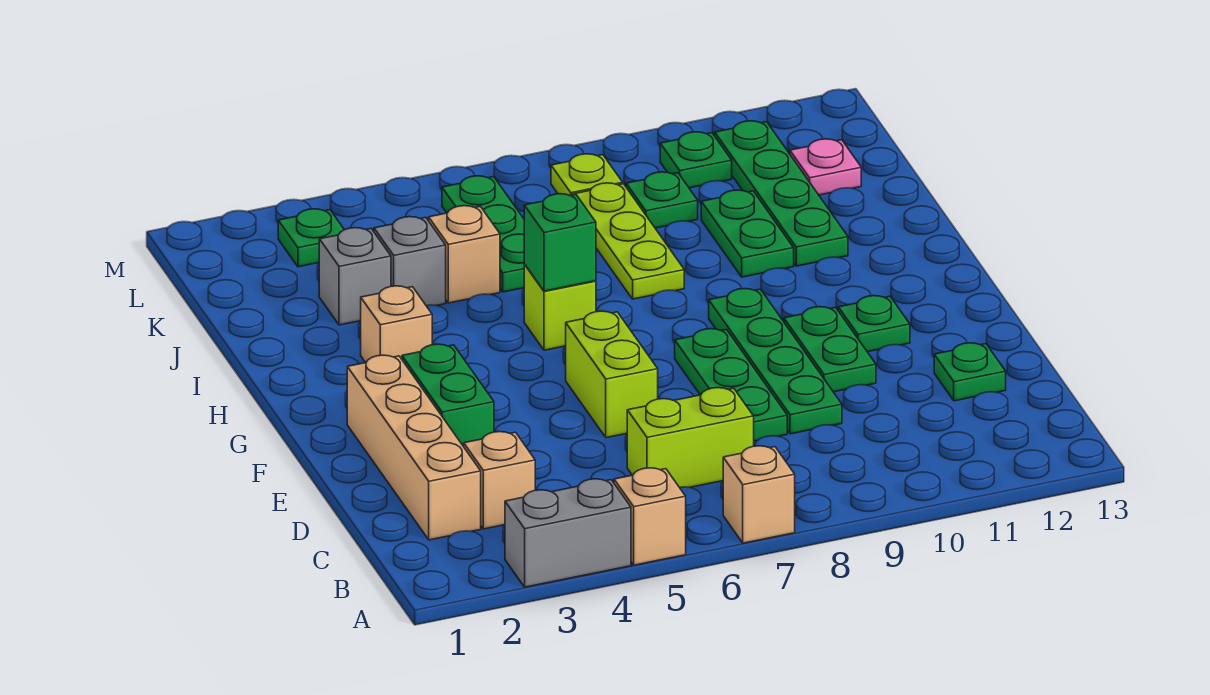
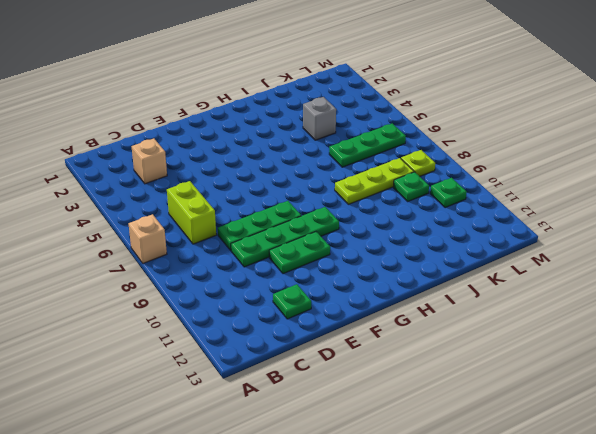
none -> grey 1x2 brick [505,479,631,587]
none -> tan 1x1 brick [614,468,686,565]
none -> tan 1x4 brick [347,355,481,540]

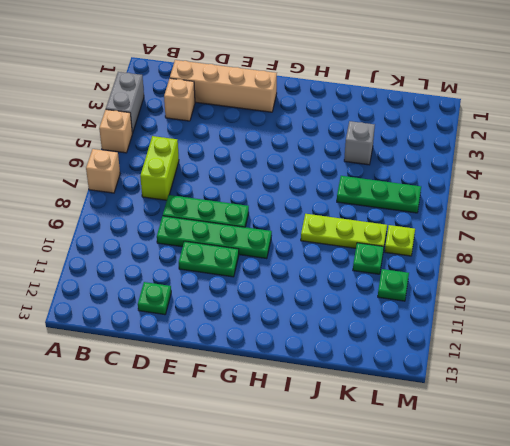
none -> green 1x2 brick [402,344,494,447]
none -> lime 1x2 brick [566,311,658,438]
none -> green 1x1 plate [838,296,910,352]

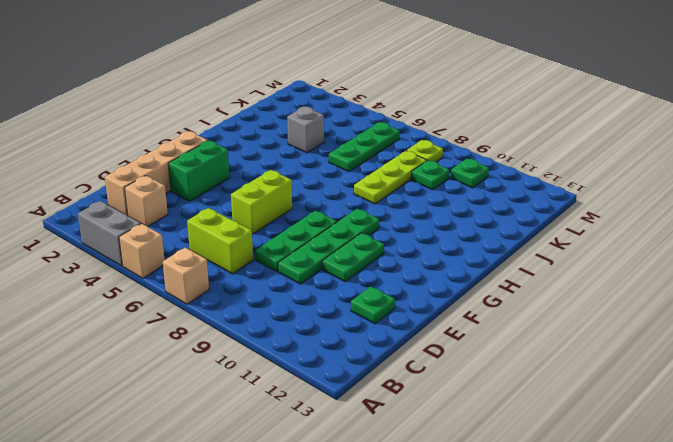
none -> green 1x1 plate [838,296,910,352]
none -> tan 1x1 brick [361,286,432,363]
none -> lime 1x1 brick [524,264,596,350]

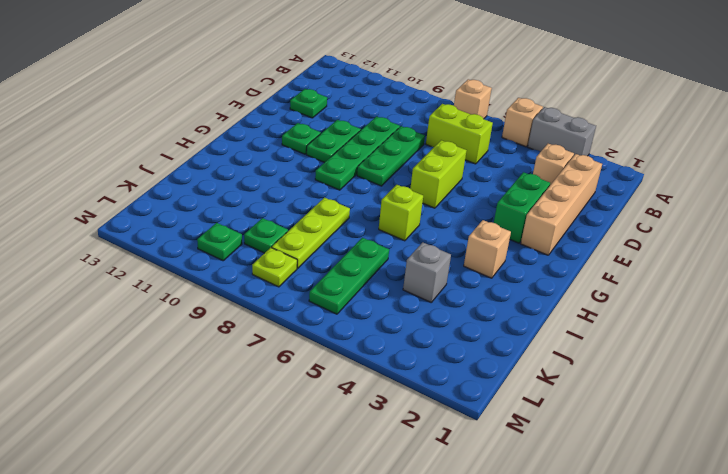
none -> green 1x2 plate [701,190,794,277]
none -> green 1x4 plate [715,121,848,266]
none -> grey 1x1 brick [319,228,391,325]

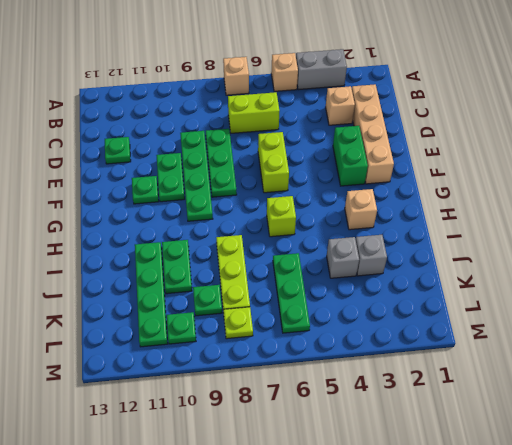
none -> tan 1x1 brick [429,206,500,303]
none -> pink 1x1 plate [790,139,861,195]
none -> green 1x1 plate [278,209,344,267]

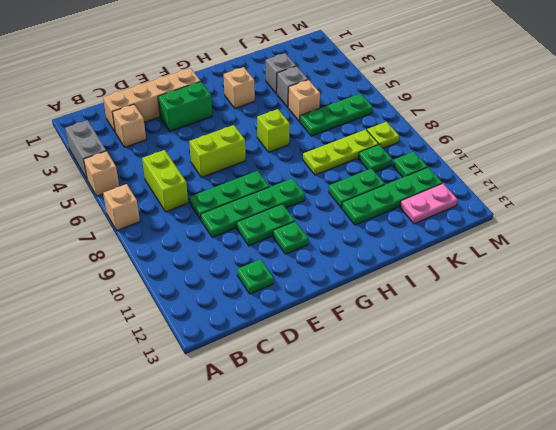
pink 1x2 plate [400,184,457,224] -> pink 1x1 plate [790,139,861,195]
none -> green 1x1 plate [278,209,344,267]
none -> green 1x1 brick [524,194,596,291]

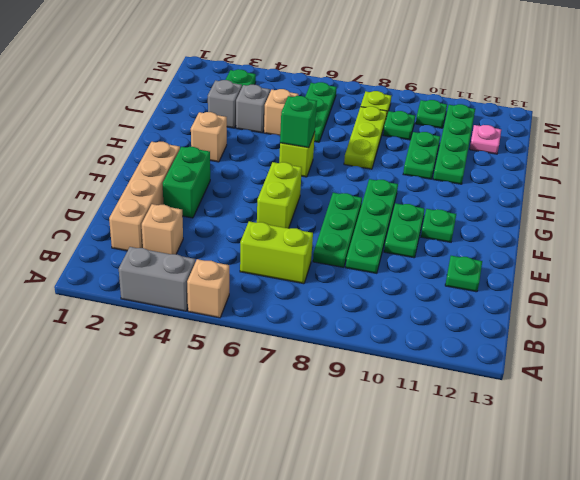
none -> tan 1x1 brick [723,446,795,543]

